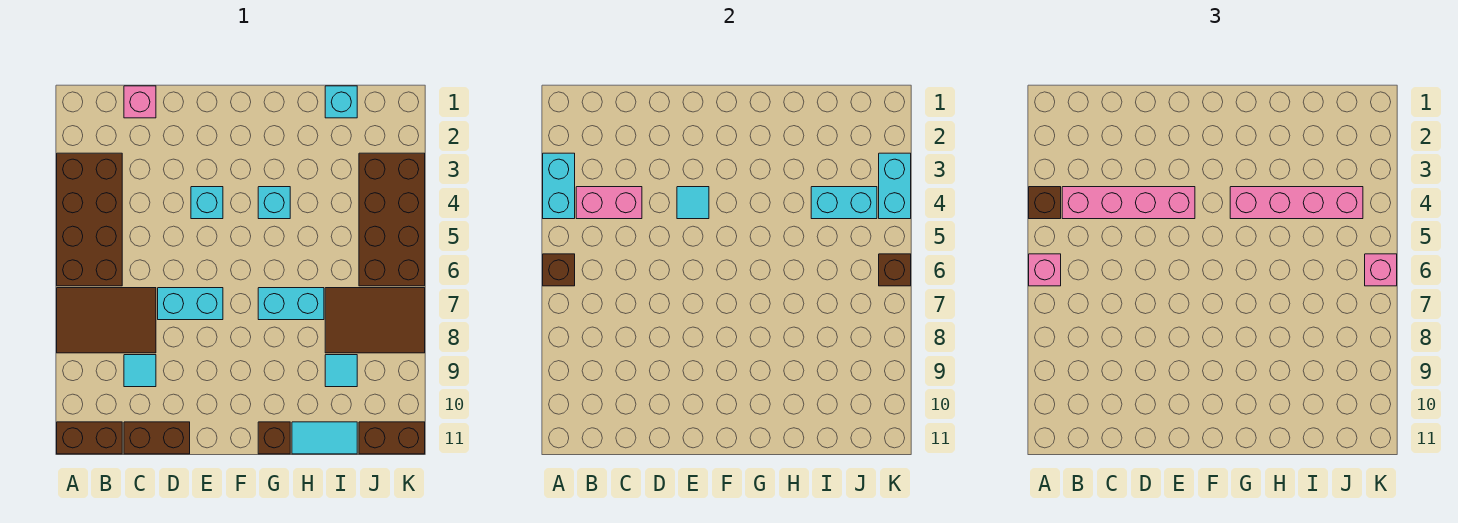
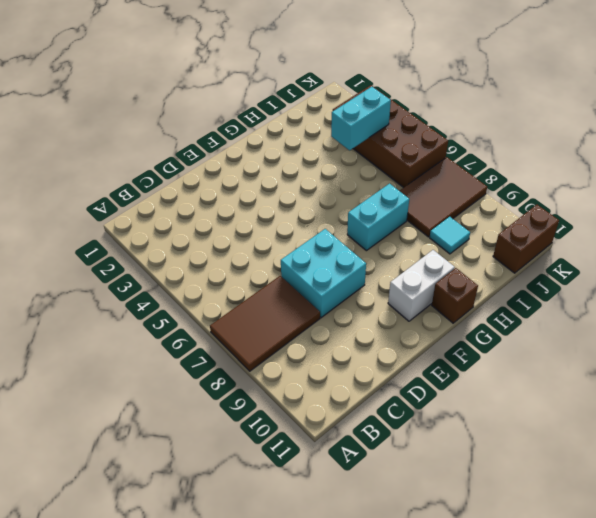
cyan 2x2 brick [281,229,366,318] -> cyan 1x2 brick [158,288,223,320]
white 1x2 brick [388,250,455,321] -> none
none -> brown 2x4 brick [57,153,122,286]
none -> brown 1x2 brick [57,422,122,454]
none -> pink 1x1 brick [124,86,156,118]

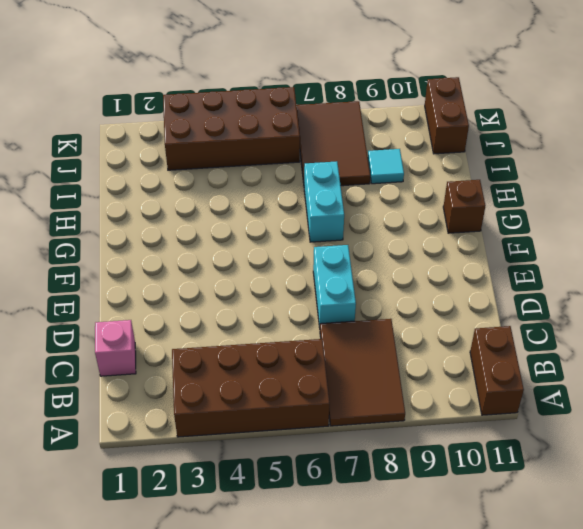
none -> cyan 1x1 tile [124,355,156,387]
none -> brown 1x2 brick [124,422,190,454]
none -> cyan 1x1 brick [191,187,223,219]

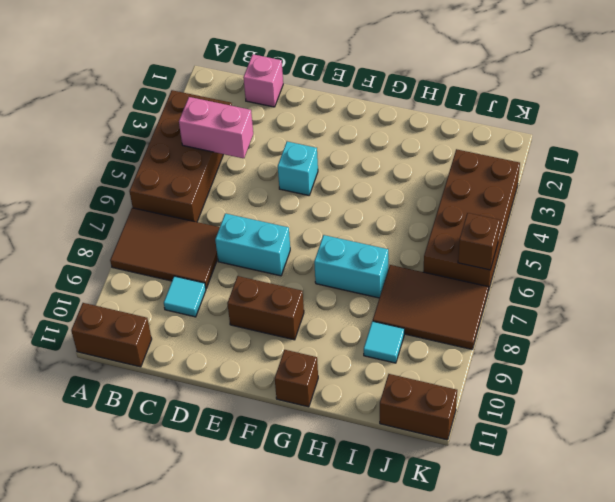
brown 1x2 brick [227,276,304,340] -> brown 1x2 brick moved to [124,422,190,454]
none -> cyan 1x1 brick [258,187,290,219]
none -> cyan 1x2 tile [292,422,357,454]
none -> cyan 1x1 brick [325,86,357,118]

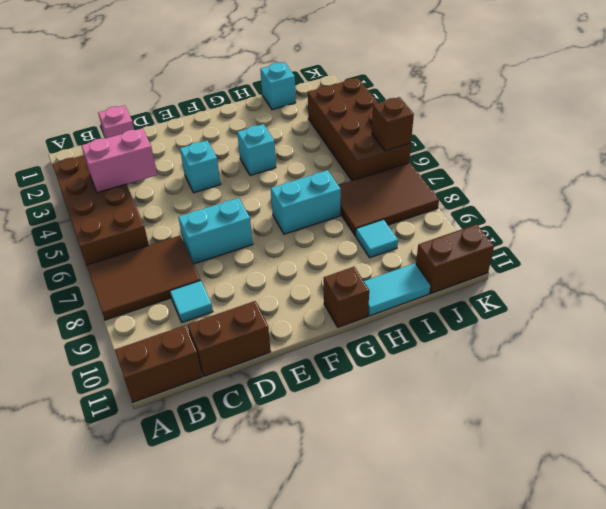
none -> cyan 1x2 brick [543,153,575,219]
none -> brown 1x1 brick [543,254,575,286]
none -> cyan 1x1 tile [677,187,709,219]

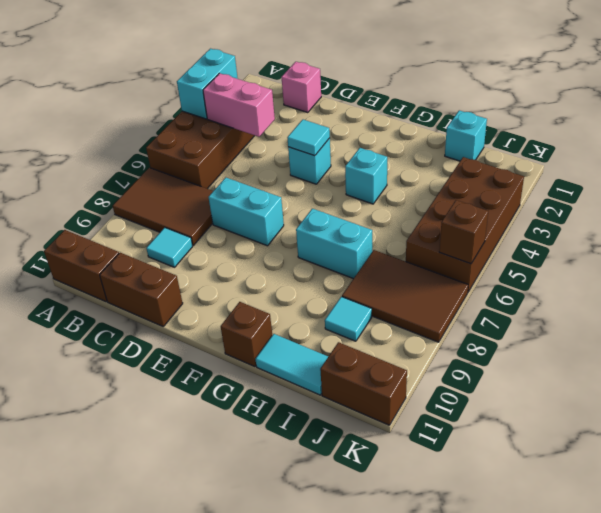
none -> brown 1x1 brick [543,254,575,286]
none -> cyan 1x2 brick [811,187,877,219]
none -> cyan 1x2 brick [879,153,911,219]

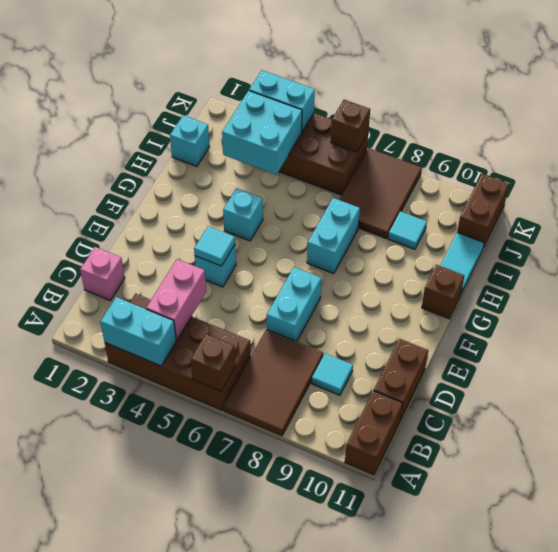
cyan 2x2 brick [222,91,302,175] -> cyan 1x2 brick [811,187,877,219]
none -> brown 1x1 brick [1029,187,1061,219]
none -> pink 1x1 brick [1029,254,1061,286]
none -> pink 1x4 brick [1062,187,1195,219]

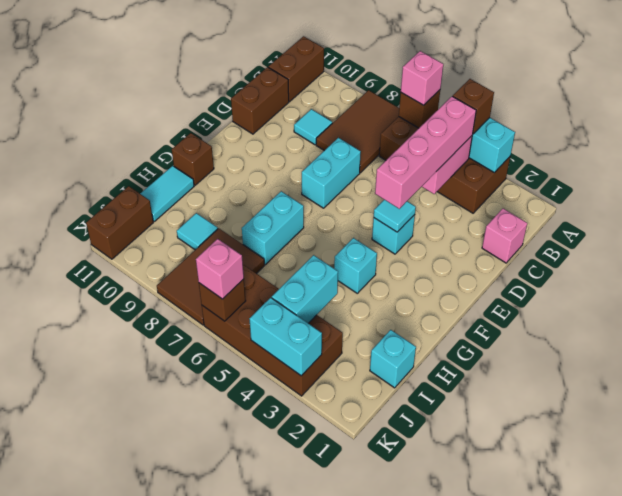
none -> pink 1x4 brick [1230,187,1363,219]

